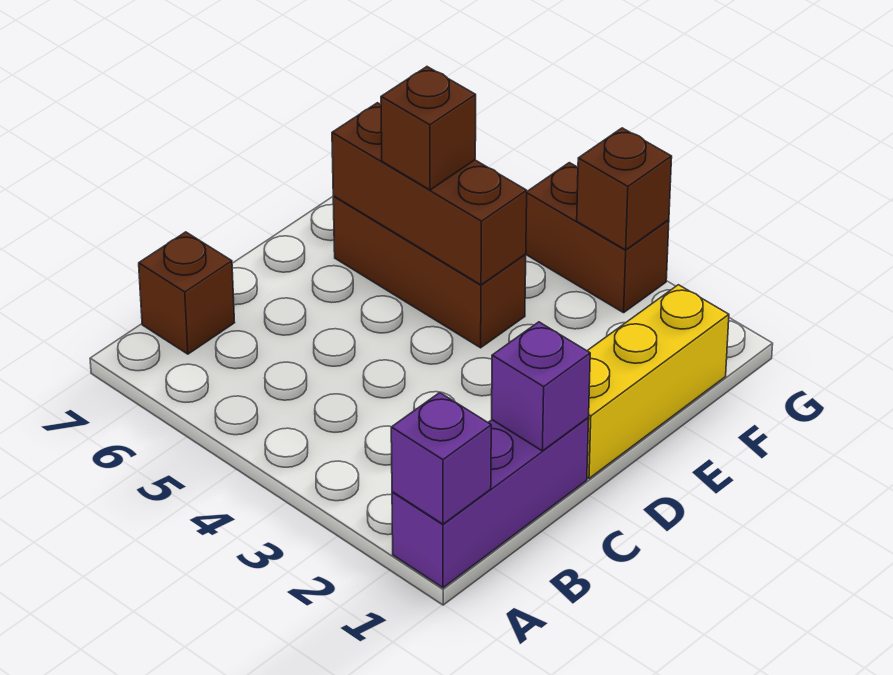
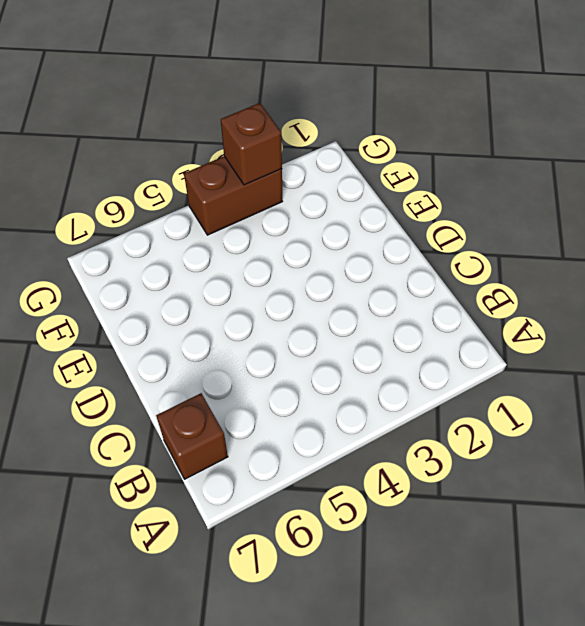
none -> purple 1x3 brick [392,418,589,588]
none -> yellow 1x3 brick [587,285,729,478]

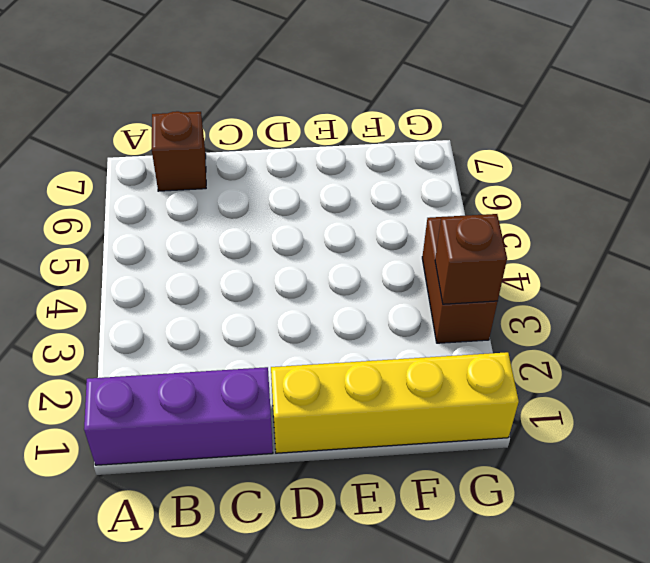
yellow 1x4 brick [271,352,519,453] -> yellow 1x3 brick [587,285,729,478]
none -> brown 1x3 brick [333,196,526,348]
none -> purple 1x1 brick [391,393,491,524]

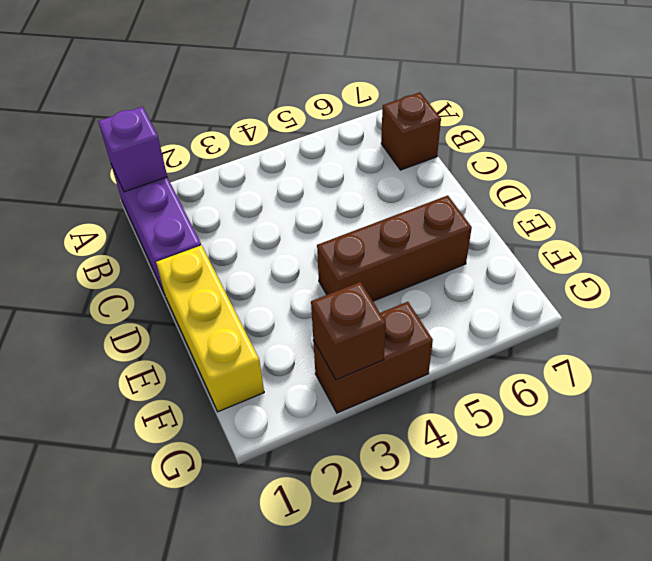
none -> purple 1x1 brick [492,322,590,451]
none -> brown 1x3 brick [332,103,527,285]

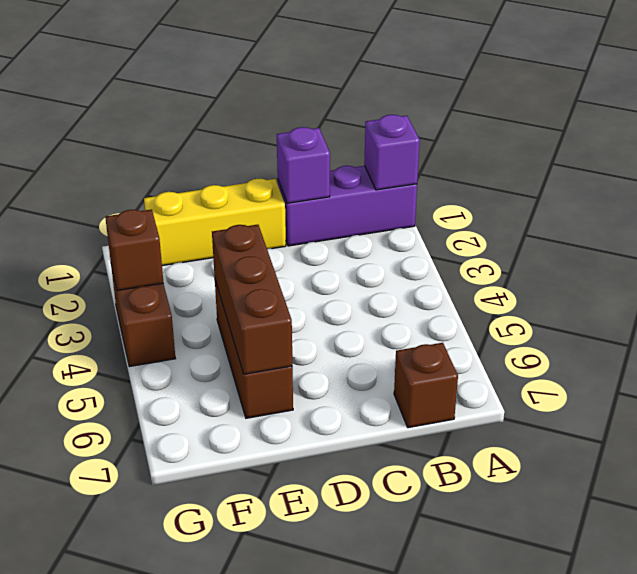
none -> brown 1x1 brick [381,67,476,190]

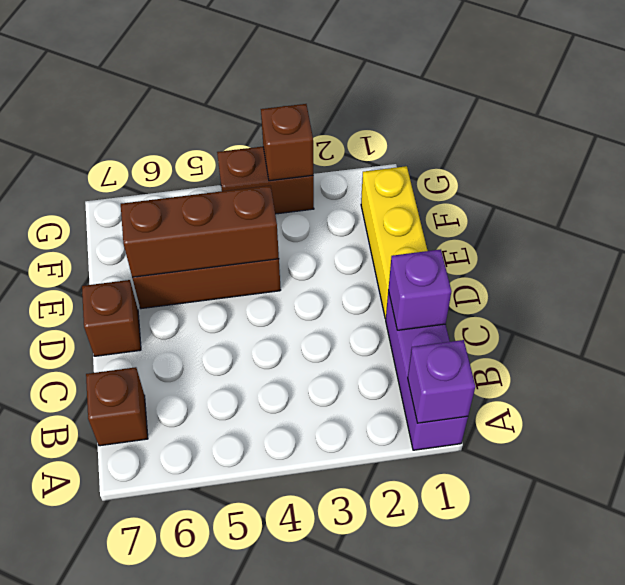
brown 1x1 brick [82,280,141,356] -> brown 1x1 brick moved to [381,67,476,190]

